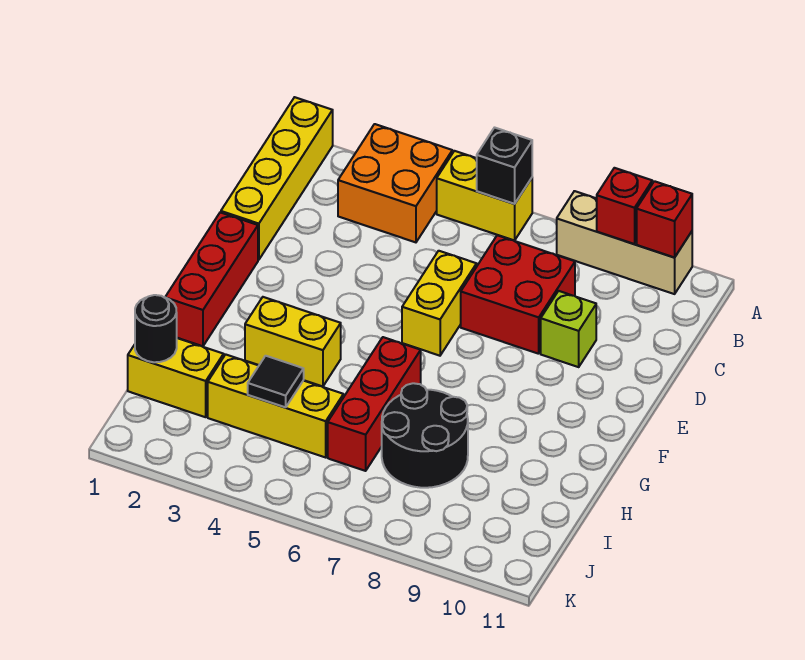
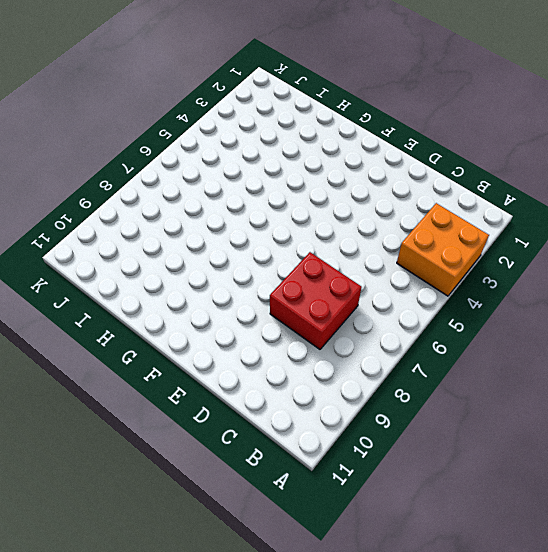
none -> yellow 1x4 brick [221,97,333,260]
none -> yellow 1x2 brick [437,151,532,240]
none -> tan 1x3 brick [557,191,692,294]

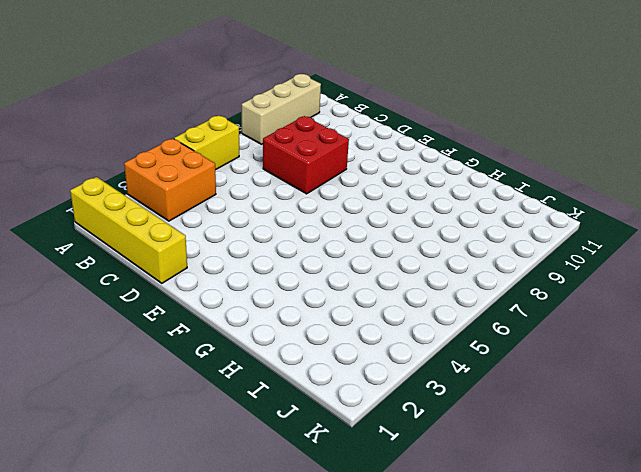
none -> yellow 1x2 brick [402,251,477,356]
none -> lime 1x1 brick [541,291,596,367]
none -> red 1x3 brick [165,212,258,346]

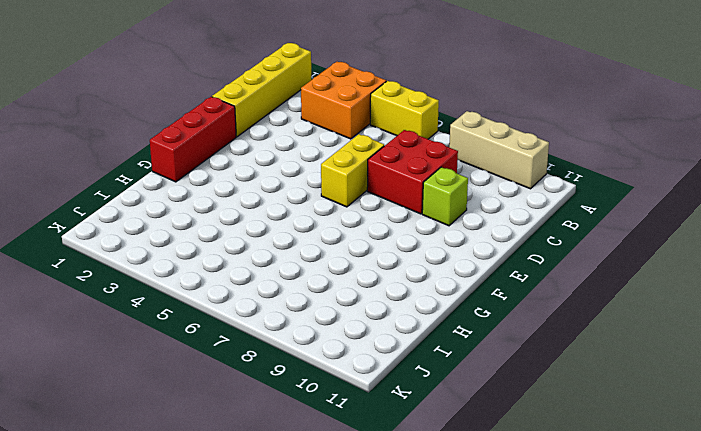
none -> yellow 1x2 brick [245,297,341,386]
none -> red 1x3 brick [328,337,421,471]
none -> black 2x2 round brick [382,383,468,488]

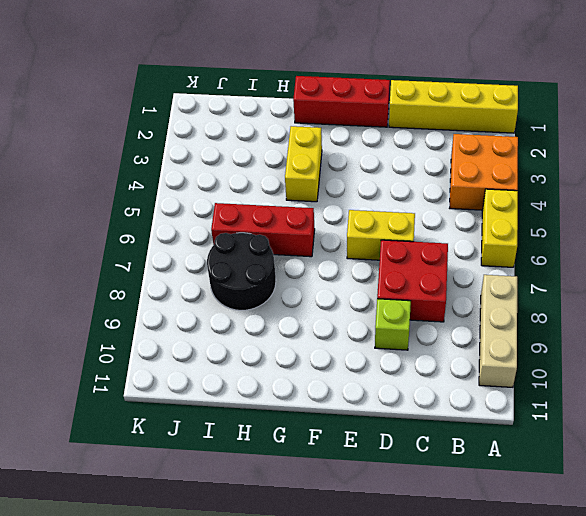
none -> yellow 1x2 brick [128,338,224,417]
none -> yellow 1x3 brick [208,354,343,457]
none -> black 1x1 brick [477,128,532,204]

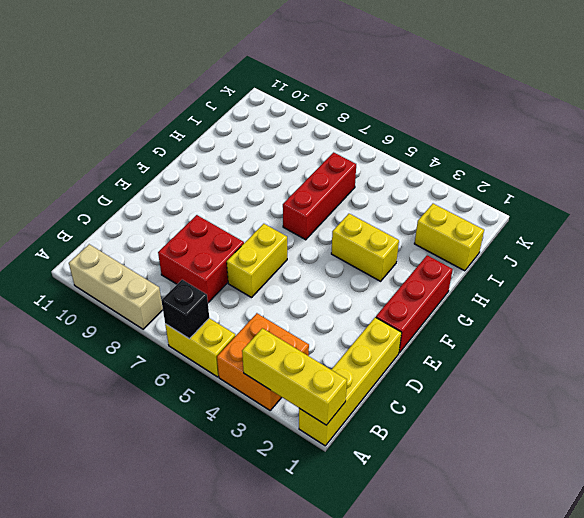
yellow 1x3 brick [242,328,347,425] -> yellow 1x3 brick moved to [208,354,343,457]
none -> lime 1x1 brick [541,291,596,367]
none -> black 2x2 round brick [382,383,468,488]
none -> red 1x1 brick [597,168,652,244]

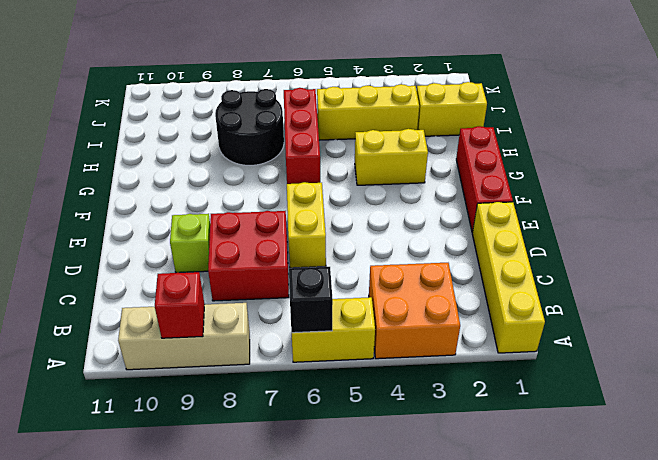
none -> red 1x1 brick [637,181,692,257]
none -> black 1x1 round brick [135,295,177,362]
none -> black 1x1 tile [248,356,304,407]

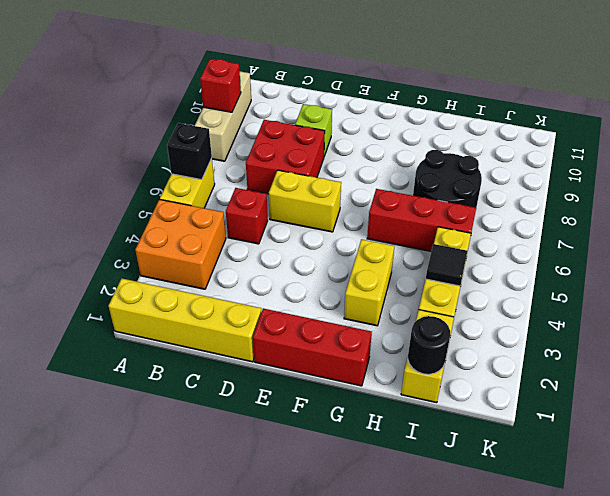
red 1x1 brick [226,188,268,244] -> red 1x1 brick moved to [637,181,692,257]

